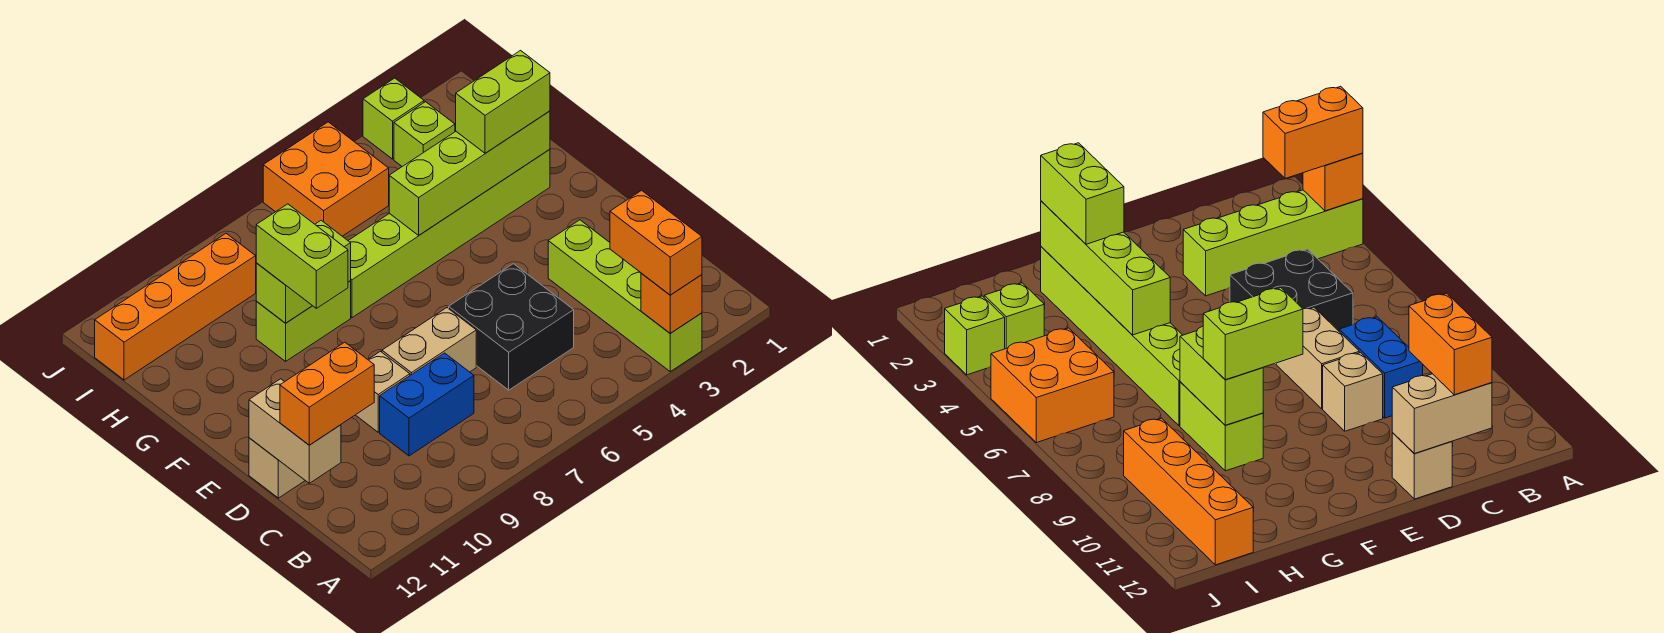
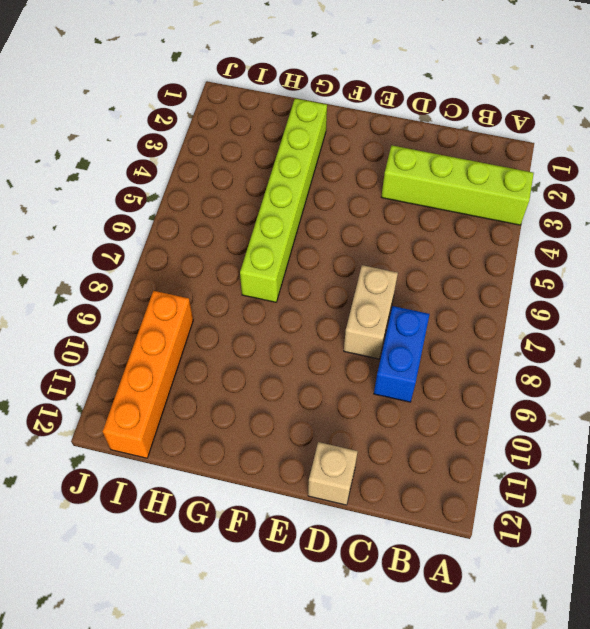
none -> black 2x2 brick [449,264,574,390]
none -> tan 1x1 brick [356,351,410,432]
none -> lime 1x2 brick [256,281,351,361]

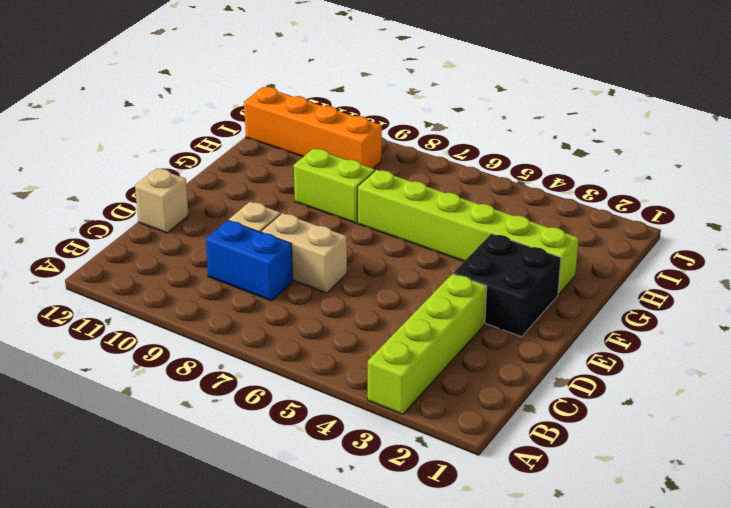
black 2x2 brick [453,234,561,337] -> black 2x2 brick moved to [449,264,574,390]
none -> lime 1x1 brick [394,102,455,166]
none -> orange 2x2 brick [263,122,389,236]
none -> lime 1x1 brick [363,78,424,159]

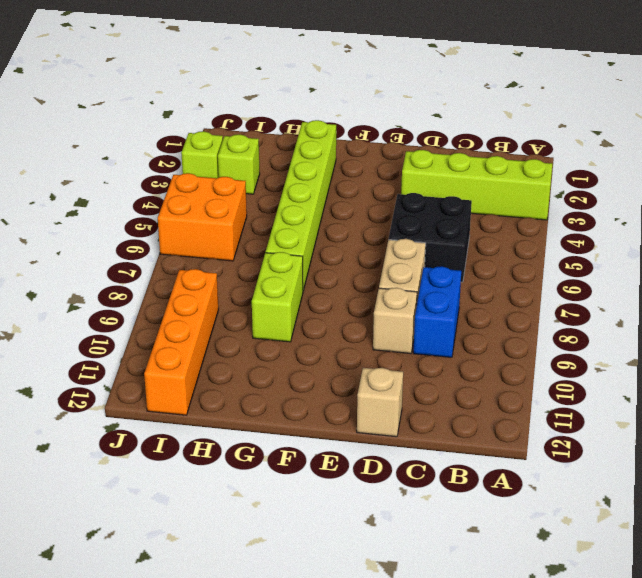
none -> orange 1x1 brick [641,273,702,333]
none -> tan 1x2 brick [249,379,341,483]
none -> lime 1x4 brick [389,111,550,235]

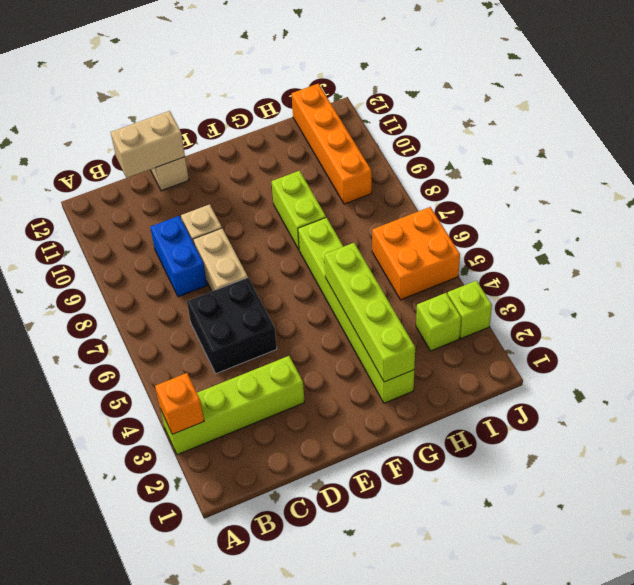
none -> lime 1x2 brick [256,220,351,323]
none -> orange 1x2 brick [610,190,702,295]
none -> orange 1x2 brick [280,342,374,445]

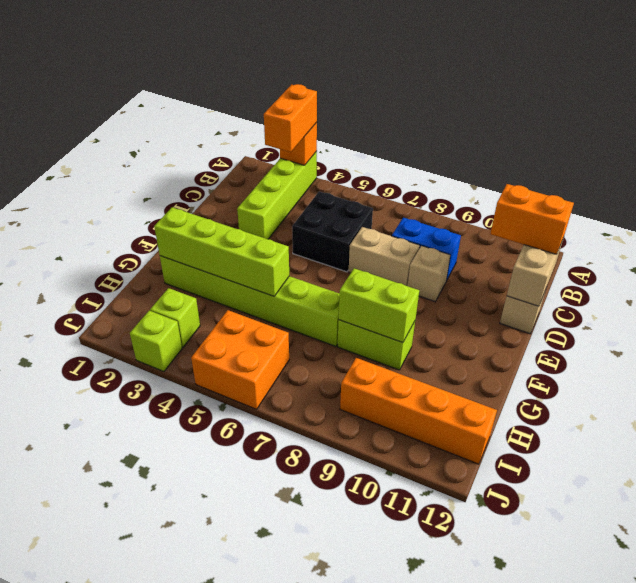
none -> lime 1x2 brick [256,204,348,308]
none -> lime 1x2 brick [456,50,550,153]

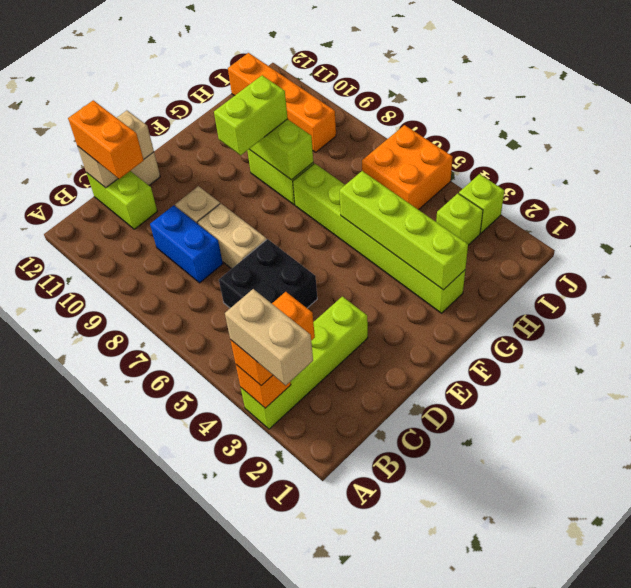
tan 1x2 brick [225,289,313,385] -> none
lime 1x2 brick [87,171,157,229] -> lime 1x2 brick moved to [456,50,550,153]

